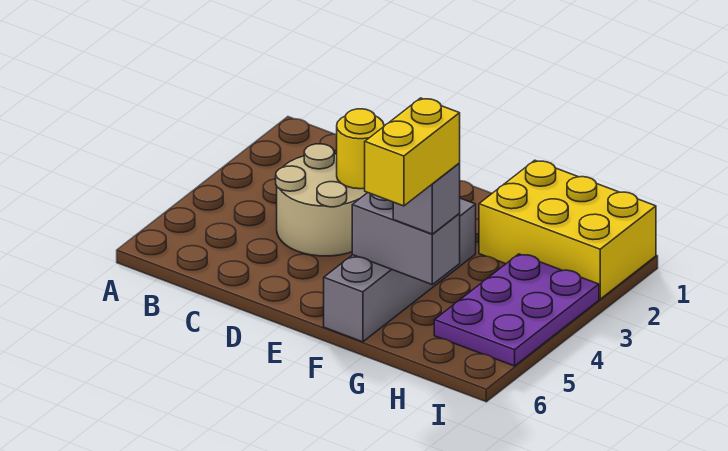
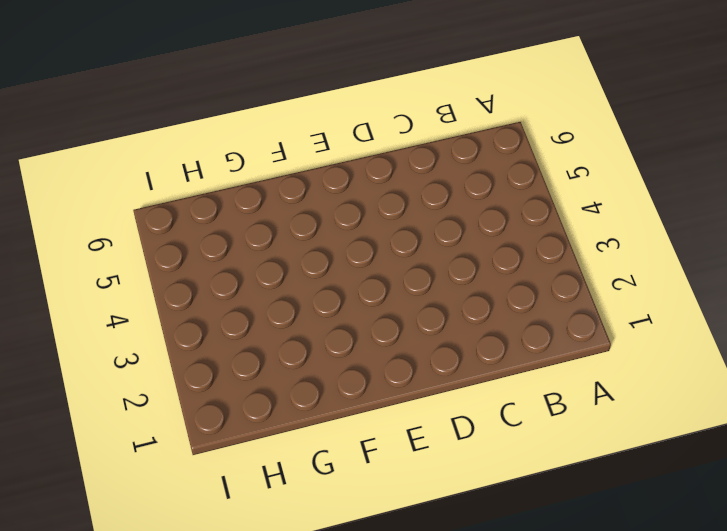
none -> tan 2x2 round brick [276,144,367,256]
none -> grey 1x4 brick [324,198,476,342]

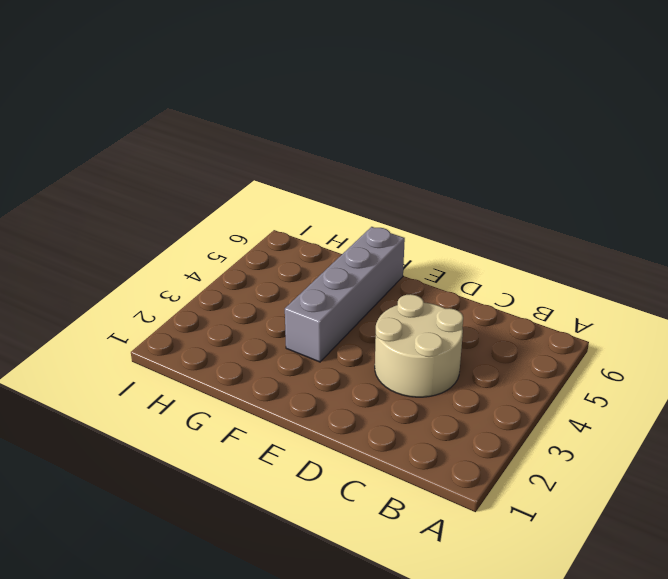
none -> yellow 2x3 brick [479,160,656,299]
none -> purple 2x3 plate [434,254,599,366]

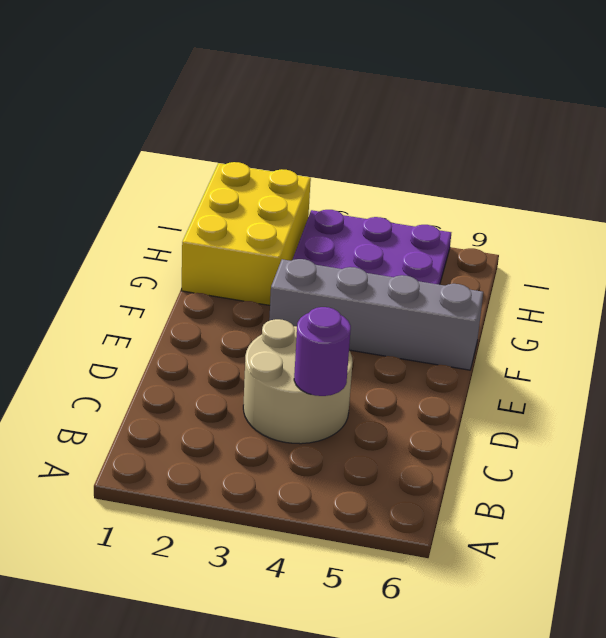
purple 1x1 round brick [294,307,351,396] -> none
none -> yellow 1x1 round brick [337,109,384,189]
none -> grey 1x2 brick [352,193,460,285]

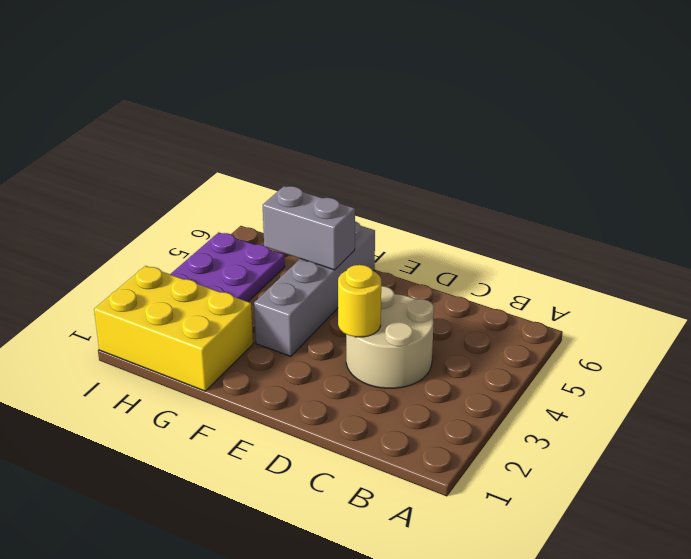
none -> grey 1x1 brick [393,163,460,234]
none -> yellow 1x2 brick [365,98,460,206]

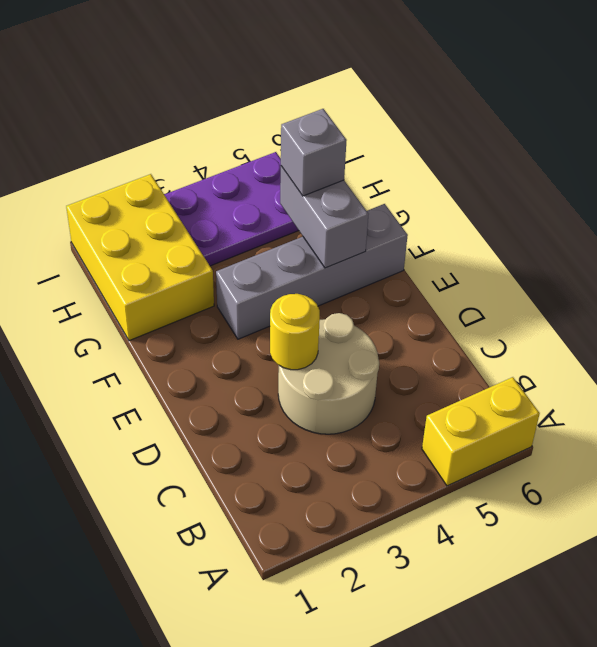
yellow 1x2 brick [422,377,540,486] -> yellow 1x2 brick moved to [365,98,460,206]

